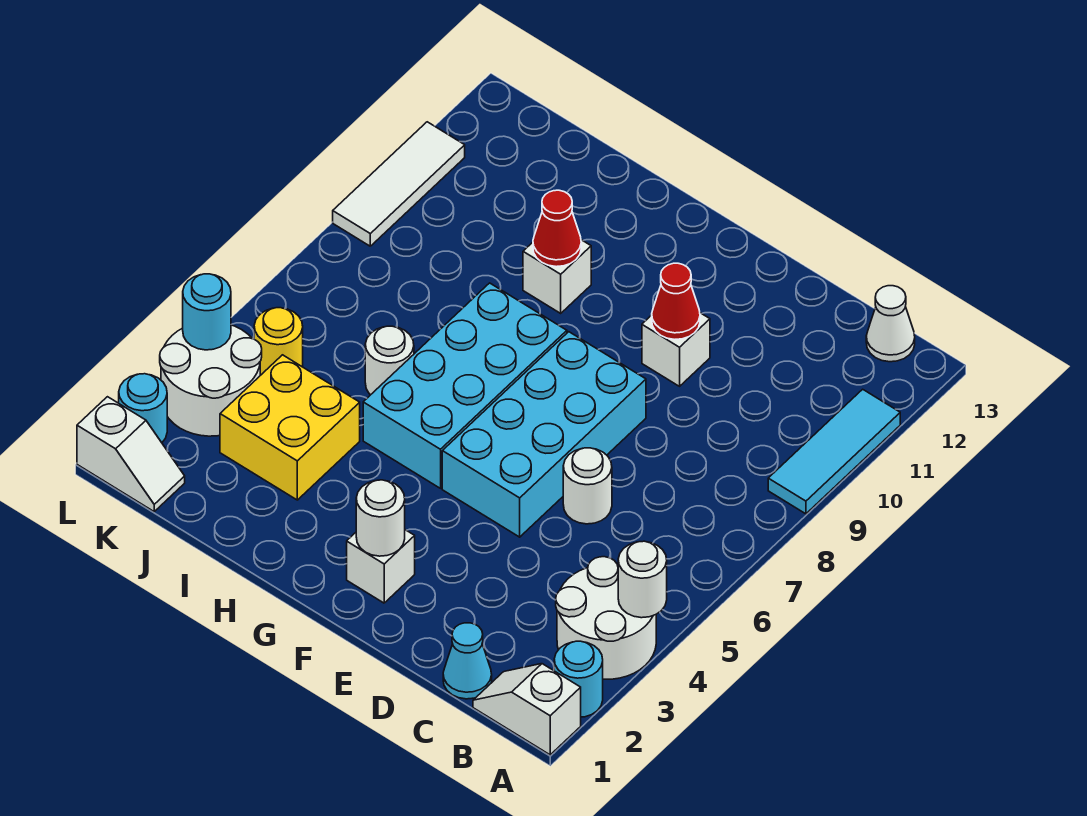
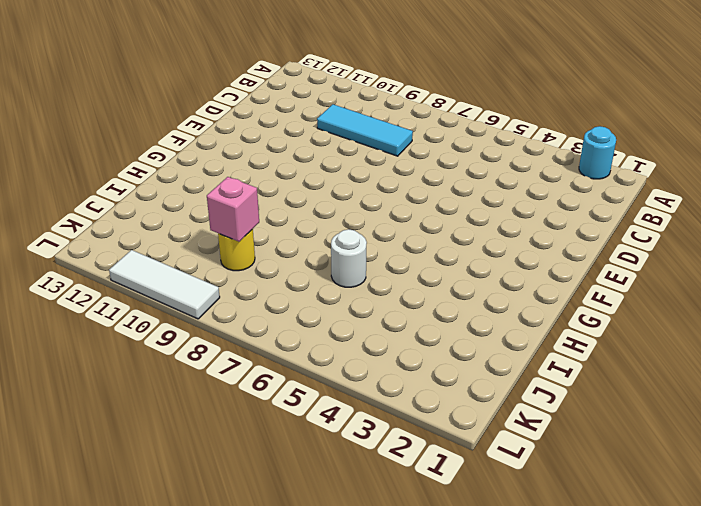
cyan 1x3 tile [317,104,413,156] -> cyan 1x3 tile moved to [768,389,900,514]
yellow 1x1 round brick [218,229,255,271] -> yellow 1x1 round brick moved to [254,308,303,375]
pink 1x1 brick [207,177,259,242] -> none
none -> white 1x2 slope [473,664,581,755]
none -> white 2x2 round brick [556,557,656,679]
none -> white 1x1 cone [866,286,915,362]

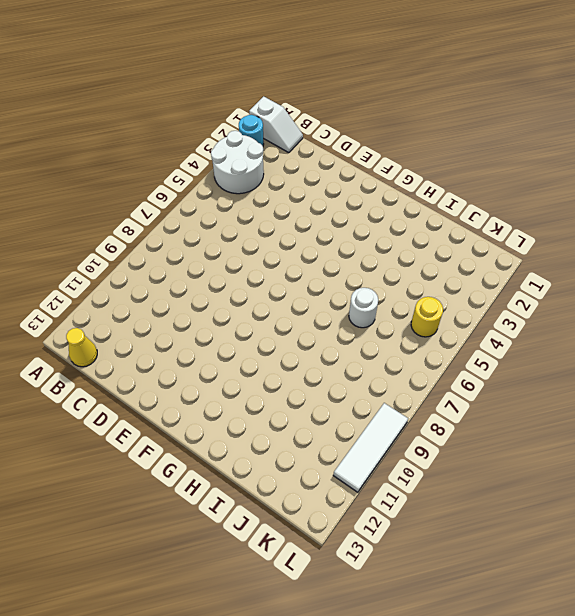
yellow 1x1 cone [66,328,97,367] -> white 1x1 cone [866,286,915,362]
none -> cyan 1x3 tile [768,389,900,514]
none -> cyan 1x1 cone [443,623,492,699]
none -> white 1x1 round brick [563,448,612,524]

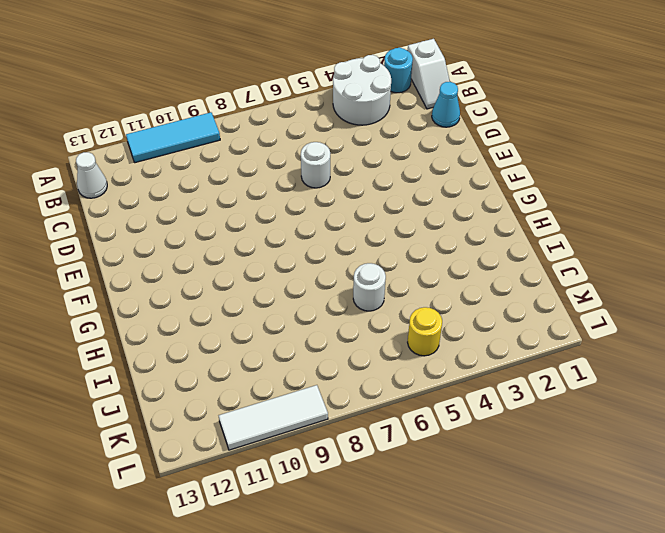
none -> cyan 2x4 brick [442,332,646,537]
none -> white 1x1 brick [642,313,710,386]
none -> white 1x1 brick [347,530,415,603]

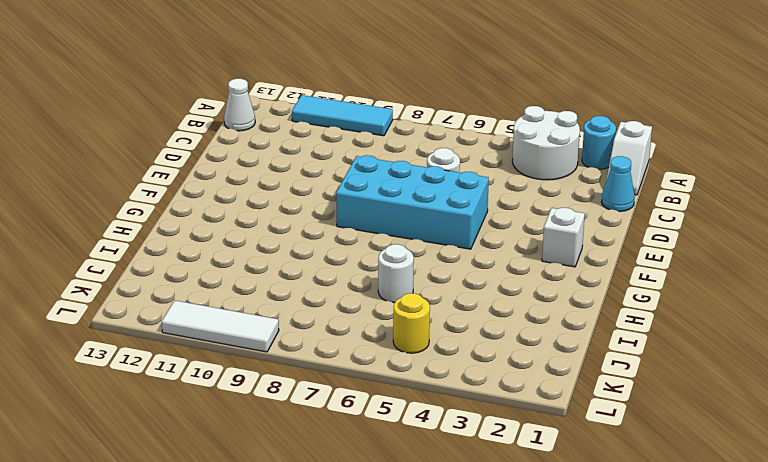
none -> white 1x1 brick [642,313,710,386]
none -> cyan 2x4 brick [363,283,567,488]
none -> white 1x1 brick [523,240,591,313]

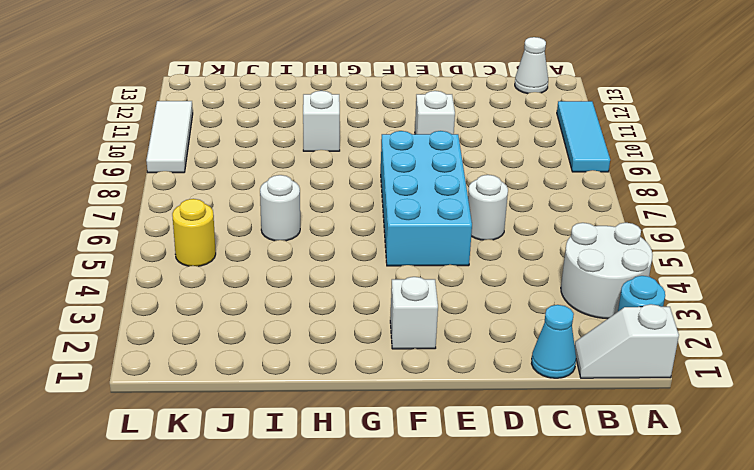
none -> cyan 2x4 brick [363,283,567,488]
none -> yellow 2x2 brick [220,355,360,500]
none -> white 1x2 slope [77,397,185,511]

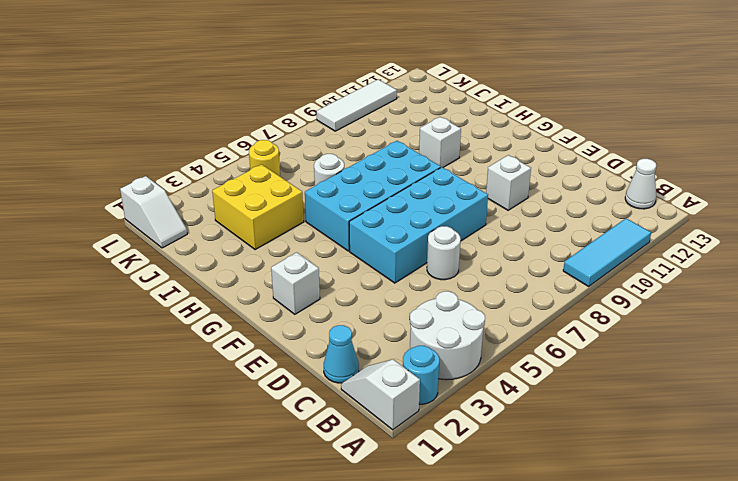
none -> white 2x2 round brick [160,325,262,436]
none -> cyan 1x1 round brick [119,374,167,443]
none -> white 1x1 round brick [618,541,667,618]

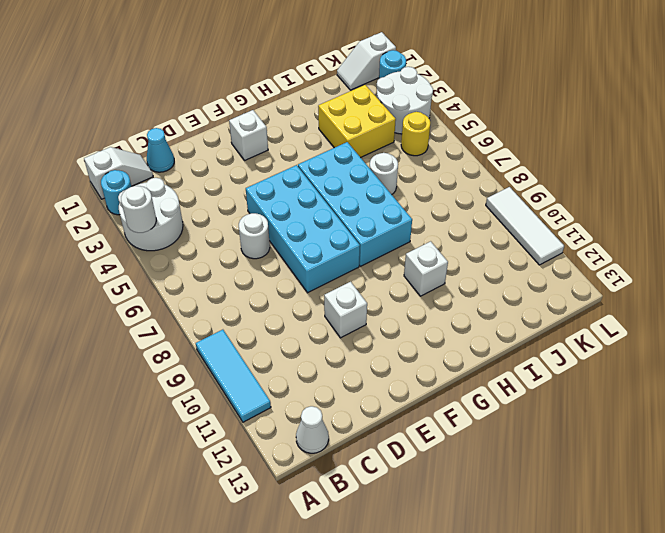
none -> red 1x1 cone [652,263,700,339]
none -> white 1x1 round brick [356,480,405,556]
none -> red 1x1 cone [533,190,581,267]

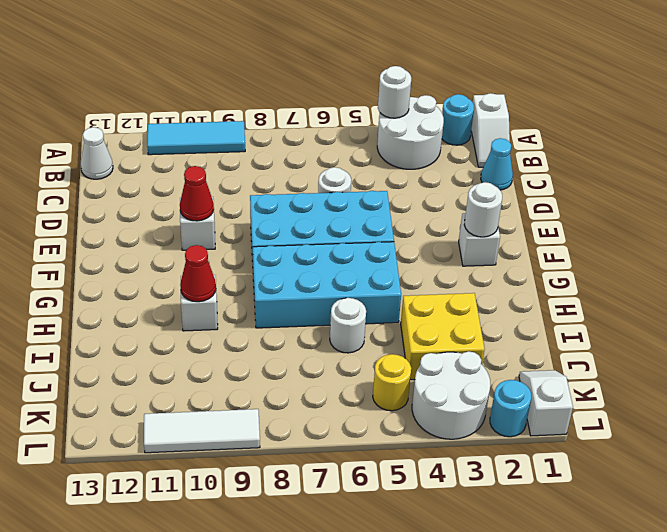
none -> cyan 1x1 round brick [183,274,231,350]

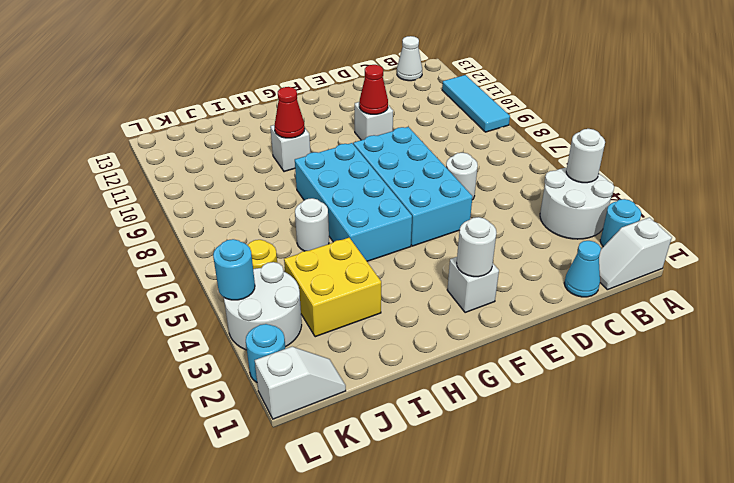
none -> white 1x3 tile [333,122,465,246]

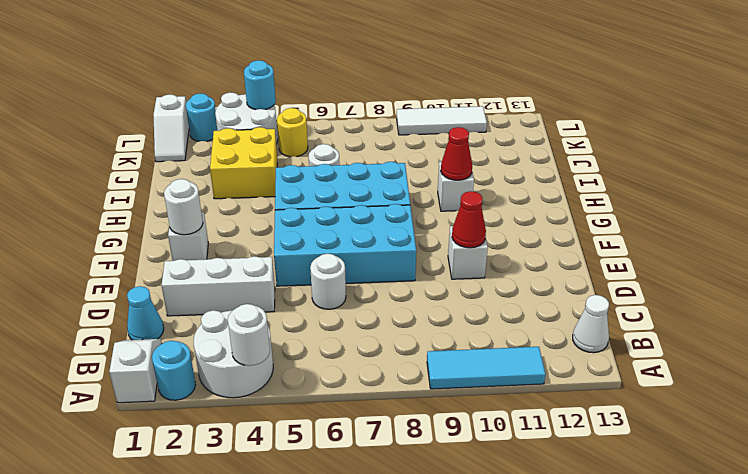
white 1x3 brick [162,256,275,316] -> none

